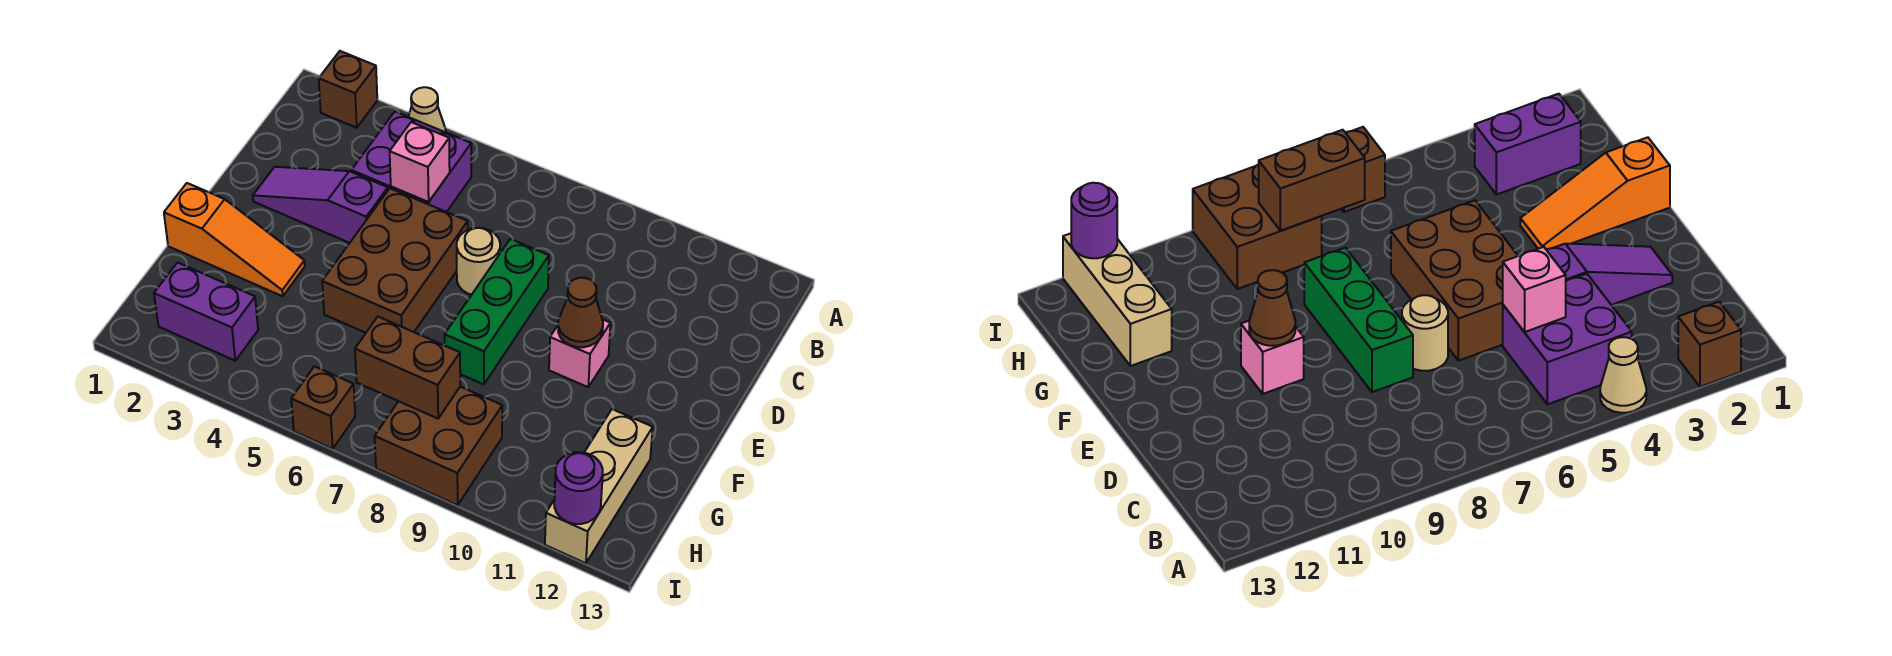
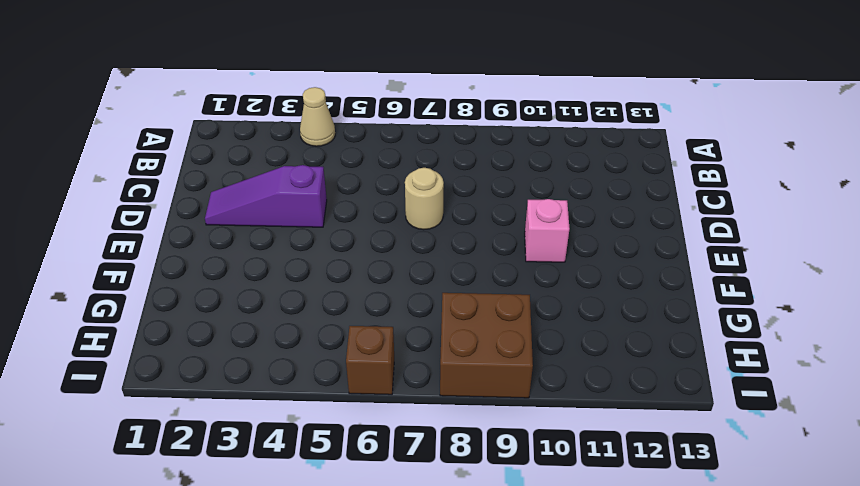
none -> brown 1x1 brick [319,51,377,128]
none -> purple 2x2 brick [351,112,471,212]
none -> brown 2x3 brick [322,188,468,333]

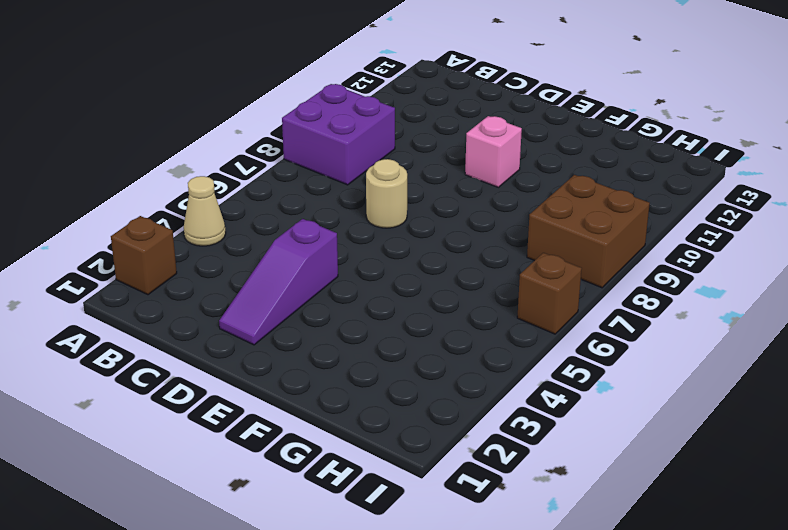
purple 2x2 brick [282,84,395,185] -> purple 2x2 brick moved to [351,112,471,212]
none -> brown 2x3 brick [322,188,468,333]
none -> green 1x3 brick [445,239,549,384]
none -> orange 1x3 slope [164,183,305,296]

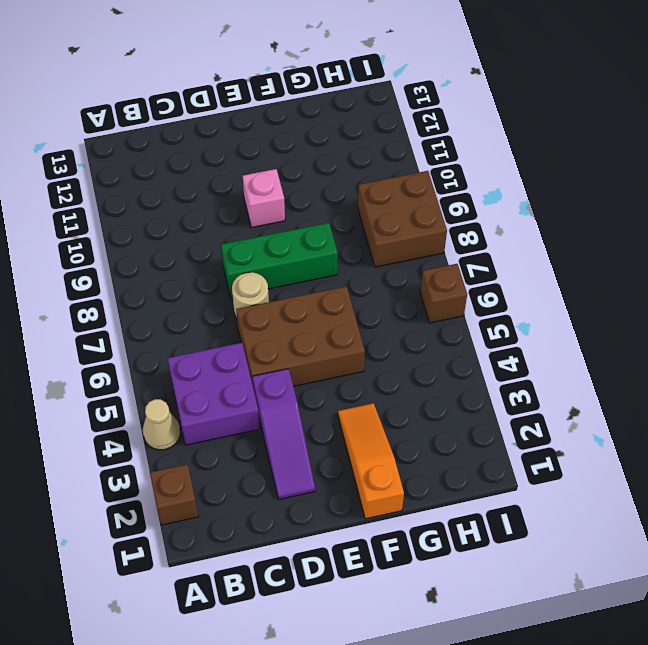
none -> tan 1x3 brick [545,409,653,563]
none -> purple 1x2 brick [154,263,258,361]
none -> pink 1x1 brick [390,122,450,202]

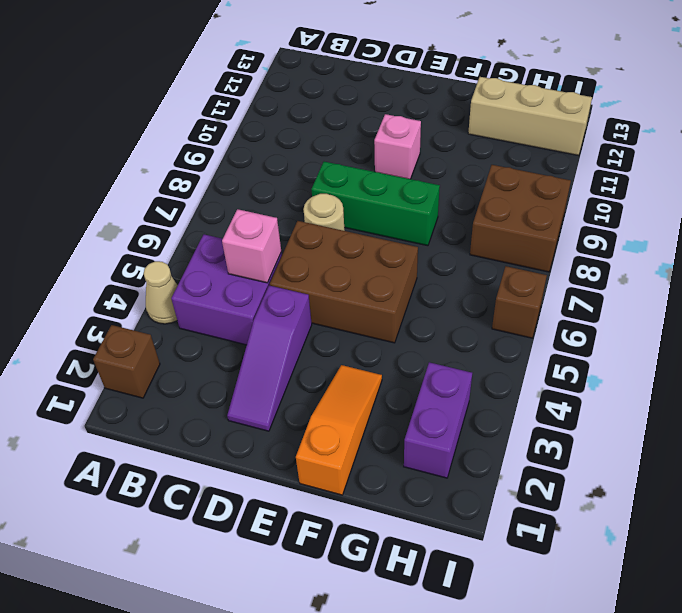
none -> brown 1x1 cone [558,278,603,347]
none -> brown 1x2 brick [355,317,460,419]
none -> purple 1x1 round brick [554,452,603,524]

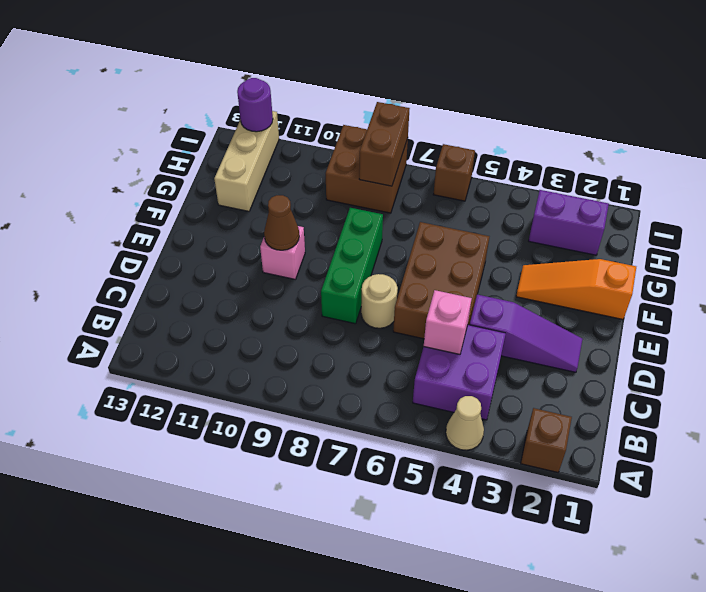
brown 1x2 brick [359,102,410,186] -> brown 1x2 brick turned to [355,317,460,419]

